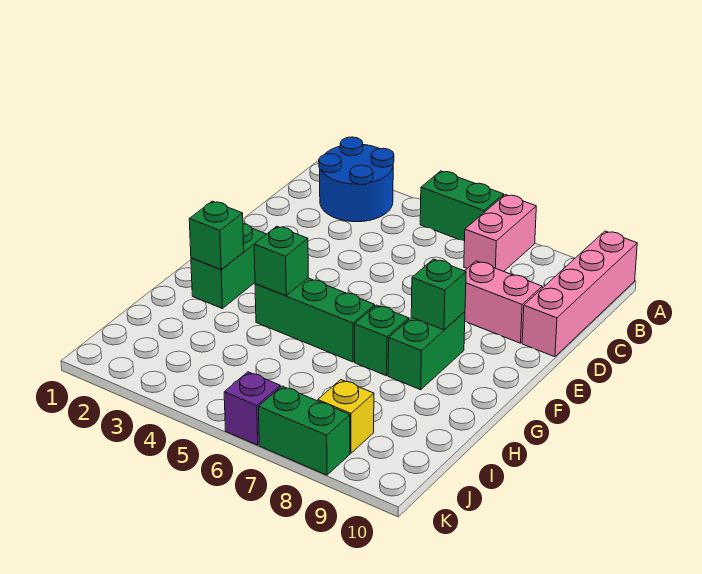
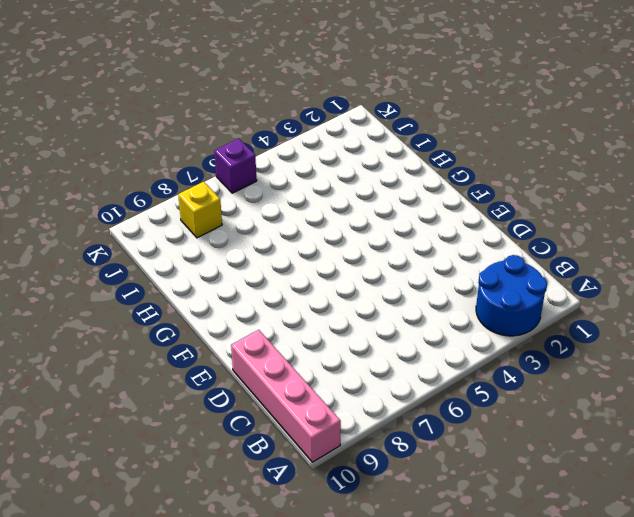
none -> green 1x2 brick [420,171,504,241]
none -> pink 1x2 brick [464,195,536,271]
none -> pink 1x2 brick [465,261,542,343]

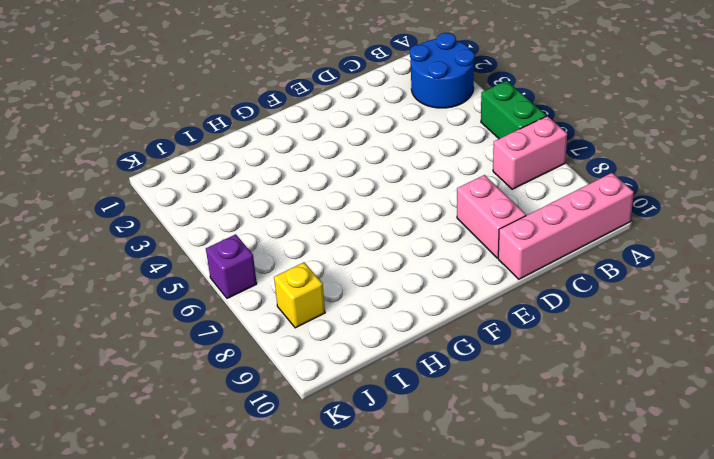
none -> green 1x2 brick [191,224,266,308]
none -> green 1x2 brick [388,312,465,390]
none -> green 1x3 brick [255,278,375,362]

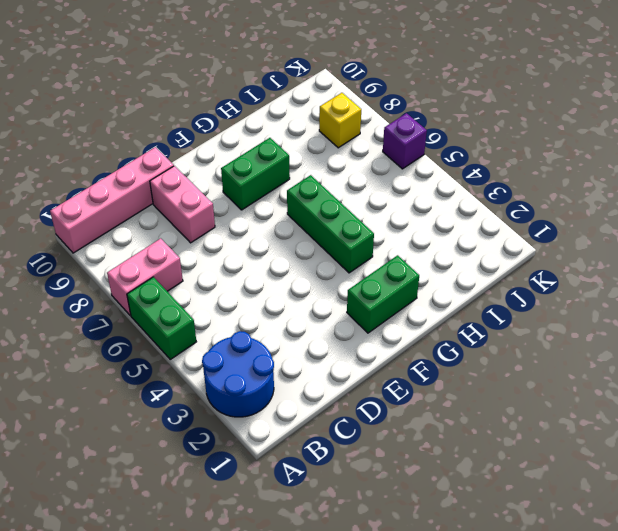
none -> green 1x1 brick [355,305,409,376]
none -> green 1x2 brick [259,386,350,475]
none -> green 1x1 brick [411,259,466,330]

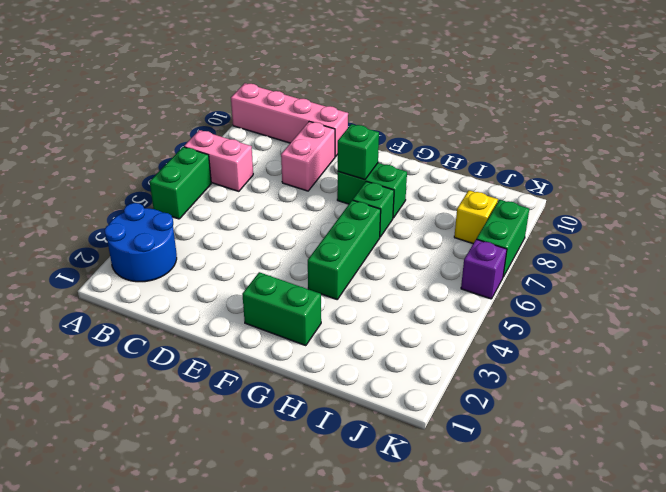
none -> green 1x1 brick [189,201,244,270]
none -> green 1x1 brick [254,226,308,296]

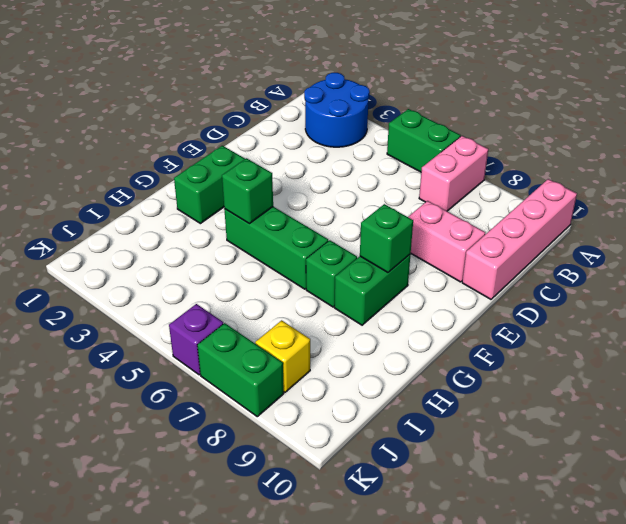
none -> green 1x1 brick [189,201,244,270]

